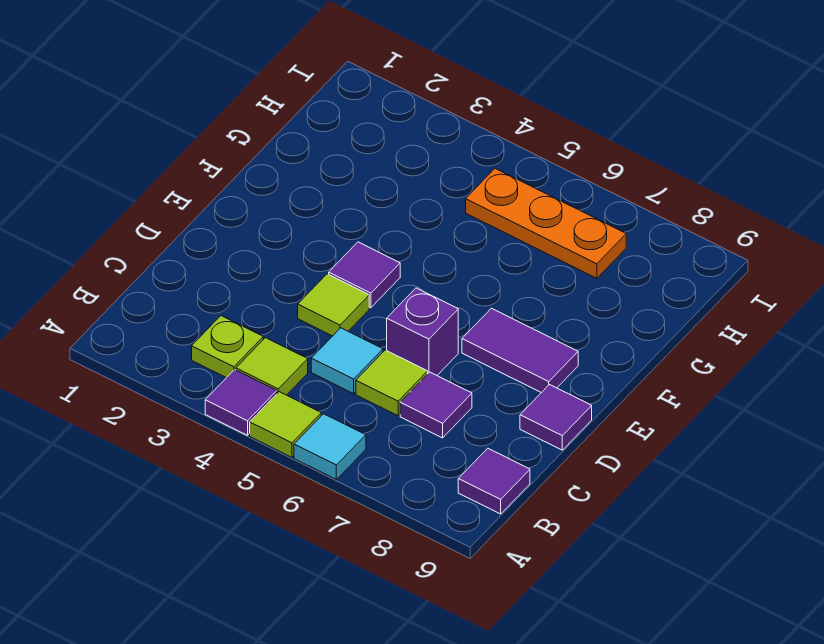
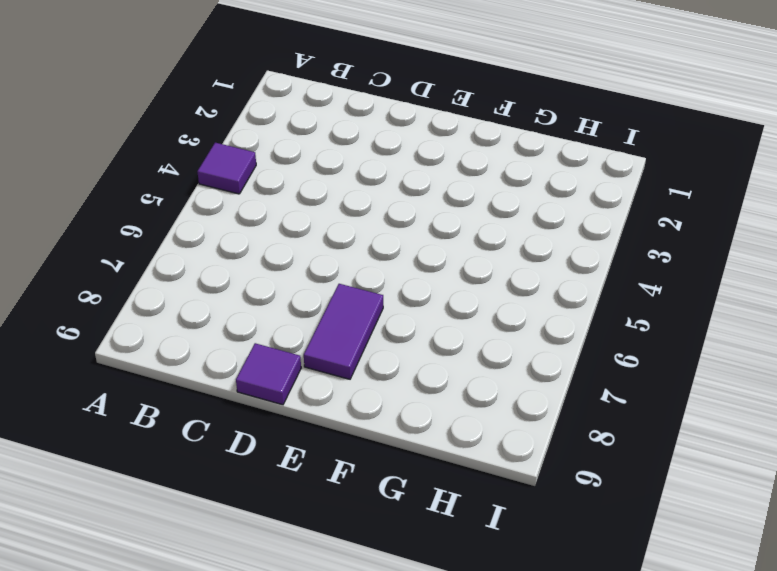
none -> lime 1x1 tile [250,392,321,457]
none -> cyan 1x1 tile [294,414,366,479]
none -> lime 1x1 plate [192,316,263,378]

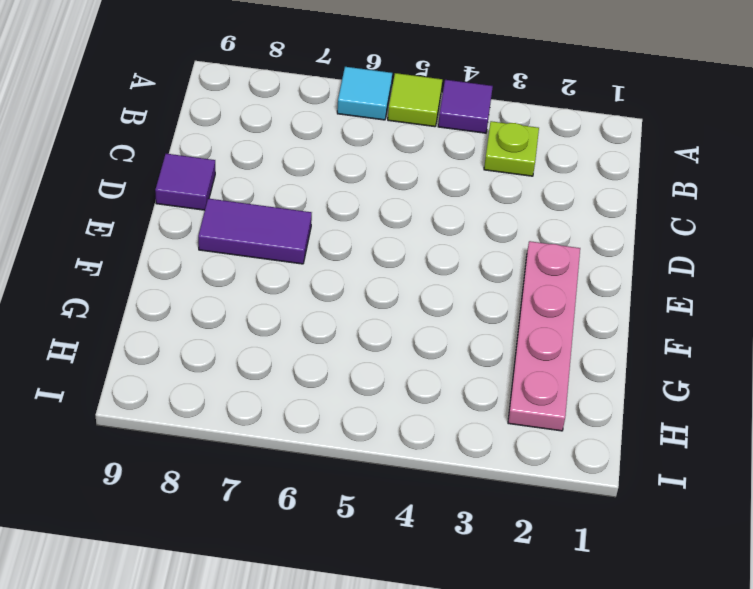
pink 1x4 plate [508,241,580,431] -> none
none -> lime 1x1 tile [236,338,308,395]
none -> purple 1x1 tile [458,448,530,514]
none -> cyan 1x1 tile [311,328,383,394]

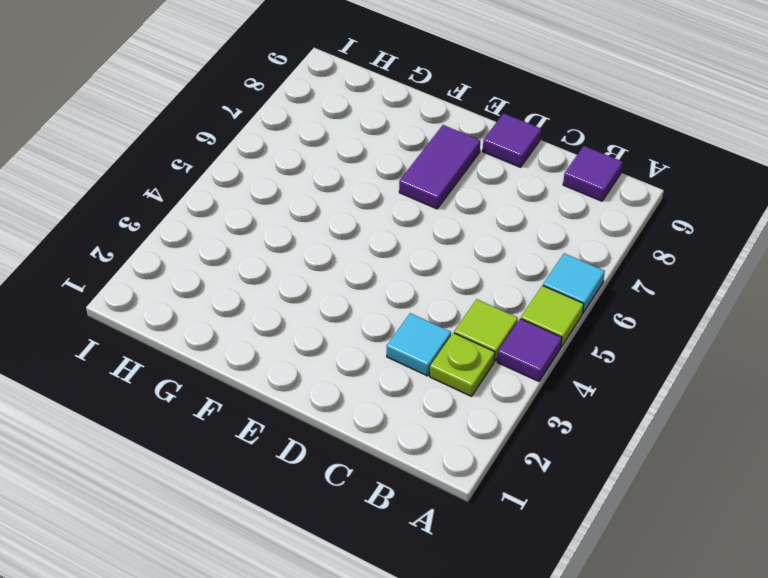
cyan 1x1 tile [387,313,451,376] -> cyan 1x1 tile moved to [311,328,383,394]
none -> lime 1x1 tile [356,350,428,416]
none -> purple 1x1 tile [400,372,472,438]
none -> lime 1x1 tile [298,274,369,336]

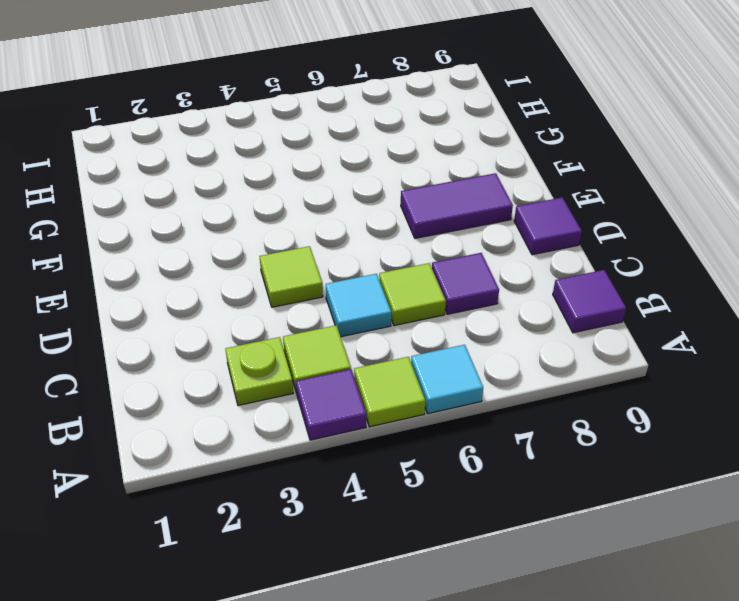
none -> purple 1x1 brick [387,288,458,375]
none -> purple 1x1 tile [329,242,400,308]
none -> orange 1x3 plate [466,169,626,278]

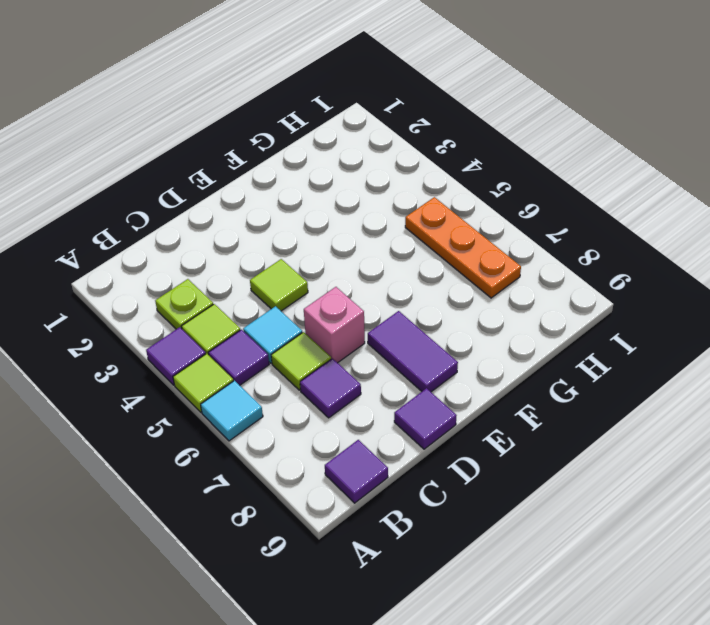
purple 1x1 tile [209,330,269,385] -> purple 1x1 tile moved to [329,242,400,308]
pink 1x1 brick [304,287,365,363] -> purple 1x1 brick [387,288,458,375]

